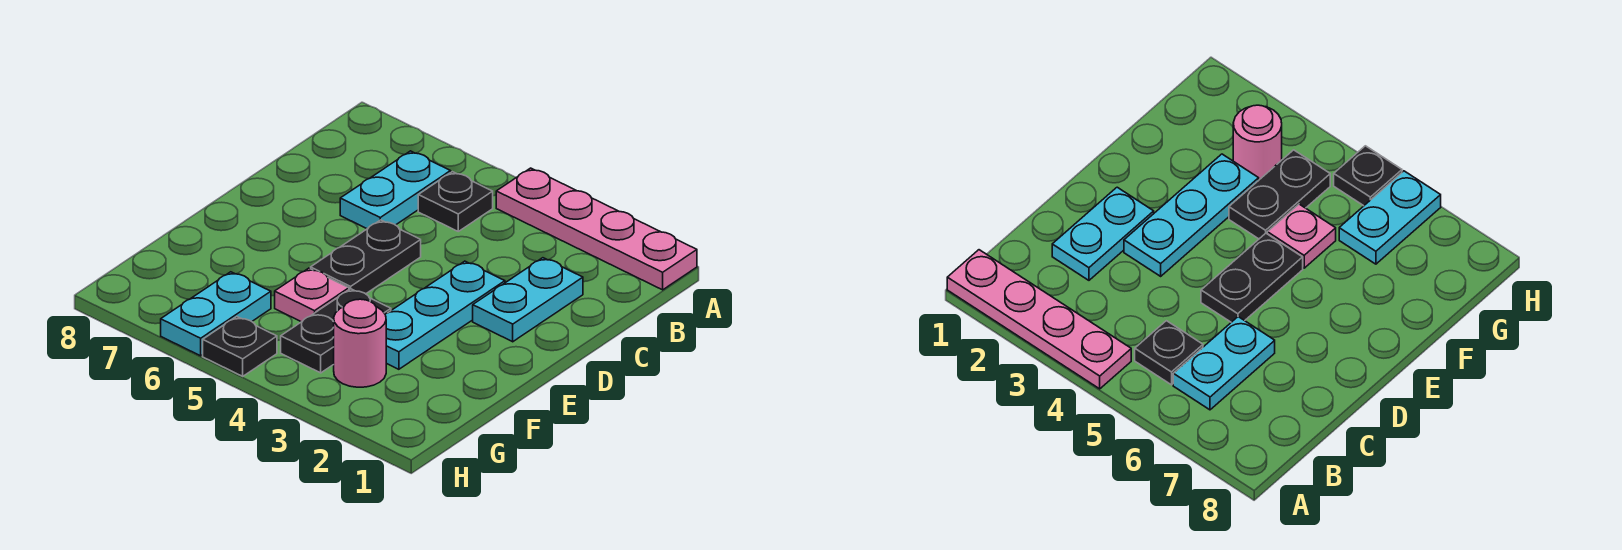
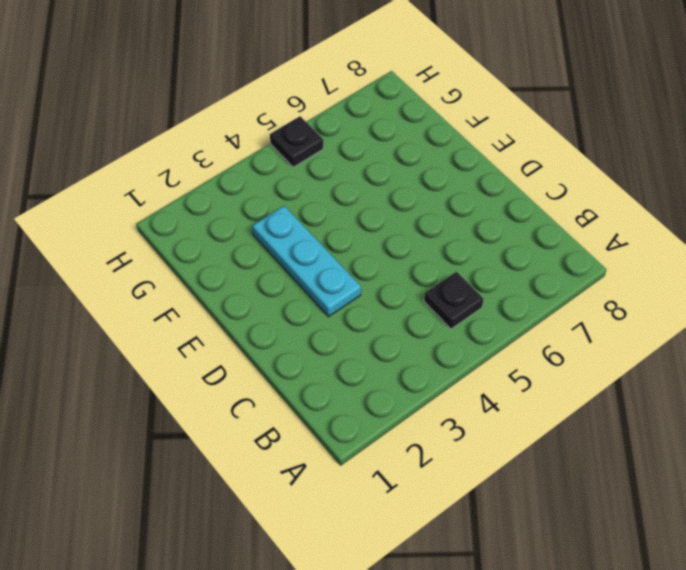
none -> pink 1x4 plate [496,168,697,290]
none -> cyan 1x2 plate [340,151,451,229]

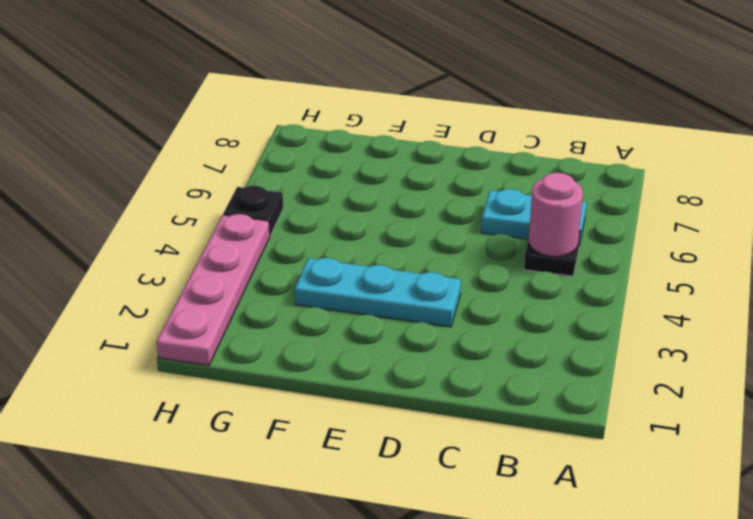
pink 1x1 round brick [529,173,583,257] -> pink 1x1 round brick moved to [334,299,386,387]
pink 1x4 plate [156,214,270,366] -> pink 1x4 plate moved to [496,168,697,290]
none -> cyan 1x2 plate [473,258,583,342]
none -> black 1x2 plate [311,220,421,294]

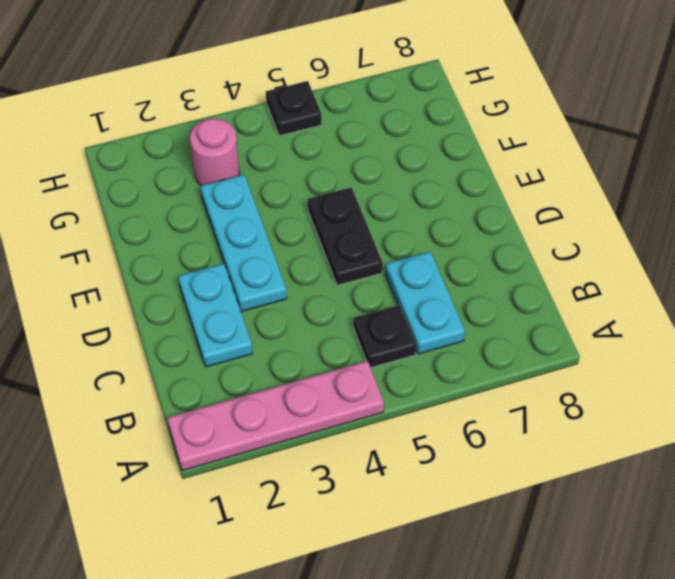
none -> black 1x2 plate [281,289,391,373]
none -> pink 1x1 plate [275,268,349,322]

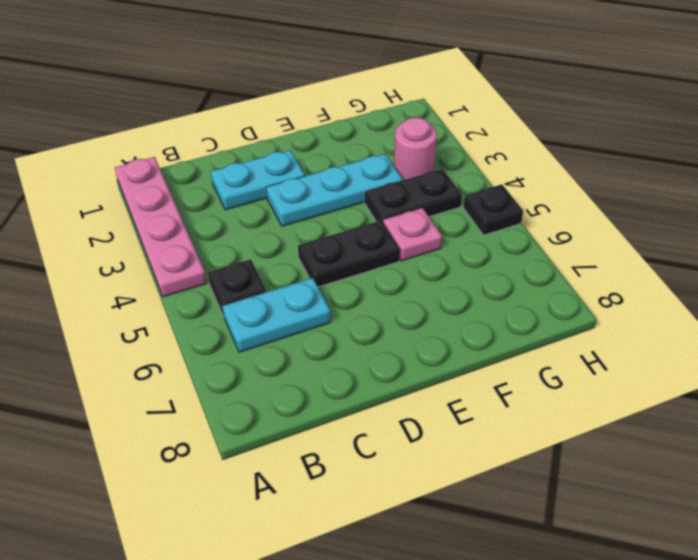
none -> cyan 1x2 plate [161,272,271,356]

